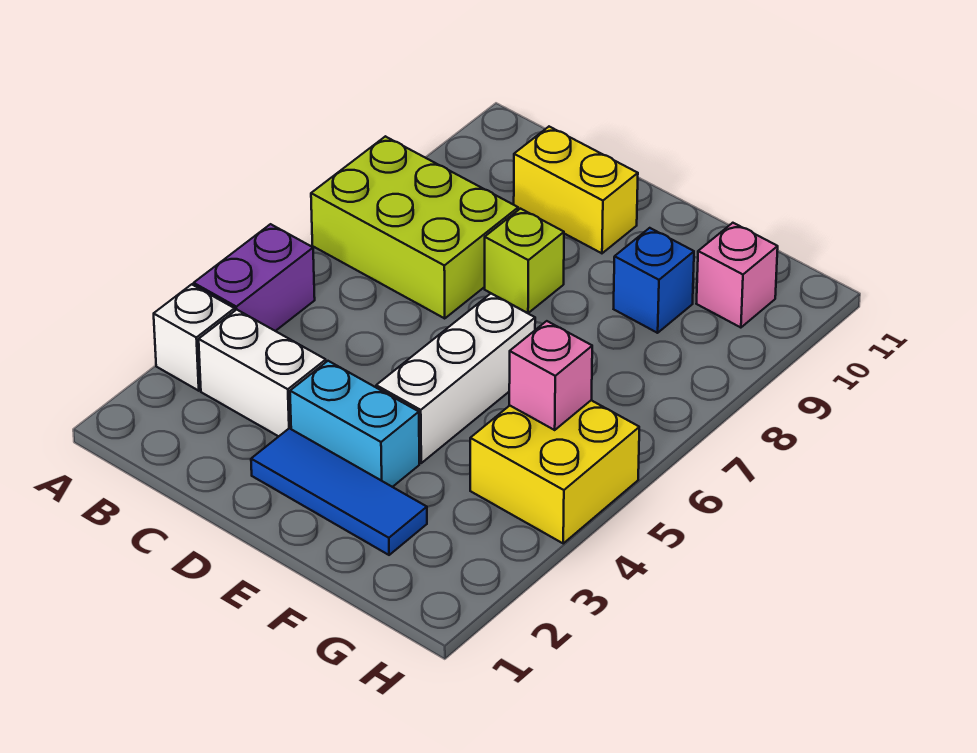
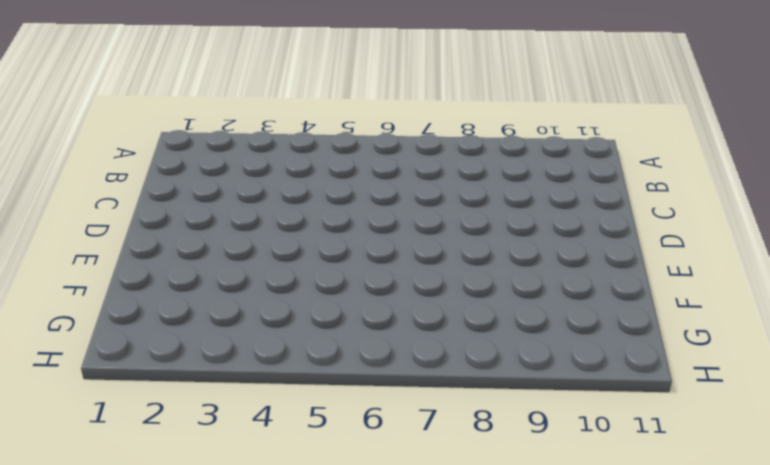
none -> white 1x1 brick [154,284,235,391]
none -> purple 1x2 brick [194,224,315,331]
none -> lime 2x3 brick [311,136,518,318]

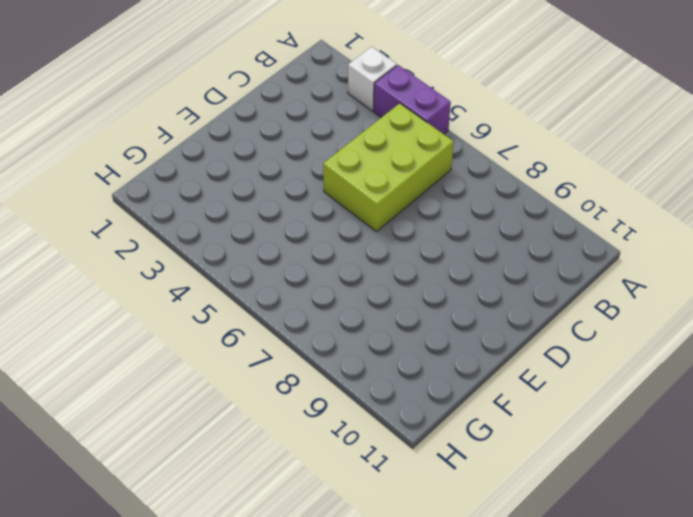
lime 2x3 brick [323,103,454,232] -> lime 2x3 brick moved to [311,136,518,318]
none -> white 1x2 brick [199,310,326,436]
none -> yellow 1x2 brick [514,127,638,253]
none -> blue 1x3 tile [251,428,427,555]

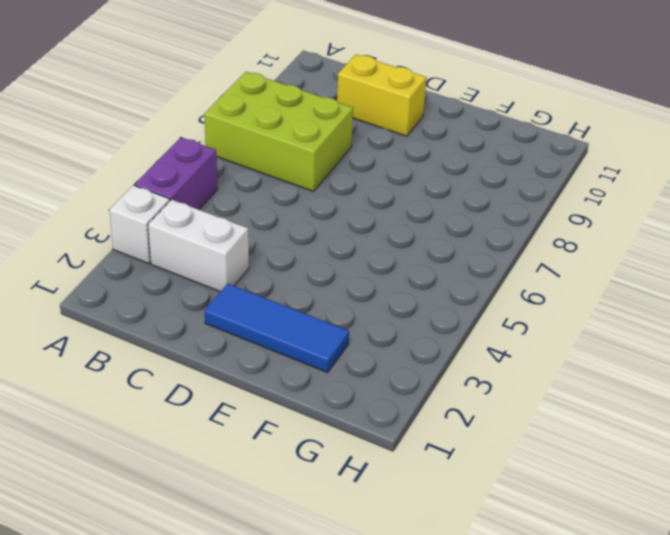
none -> cyan 1x2 brick [290,361,419,487]
none -> lime 1x1 brick [485,209,564,313]
none -> white 1x3 brick [376,294,535,463]

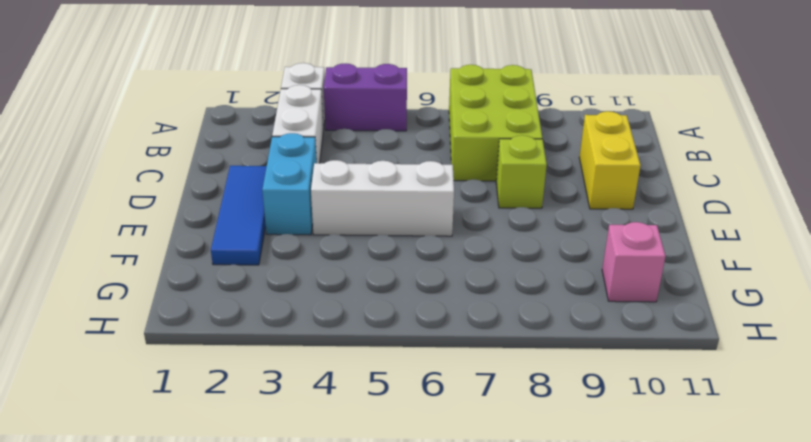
none -> blue 1x1 brick [614,228,694,333]
none -> yellow 2x2 brick [470,400,639,543]
none -> pink 1x1 brick [509,321,592,430]

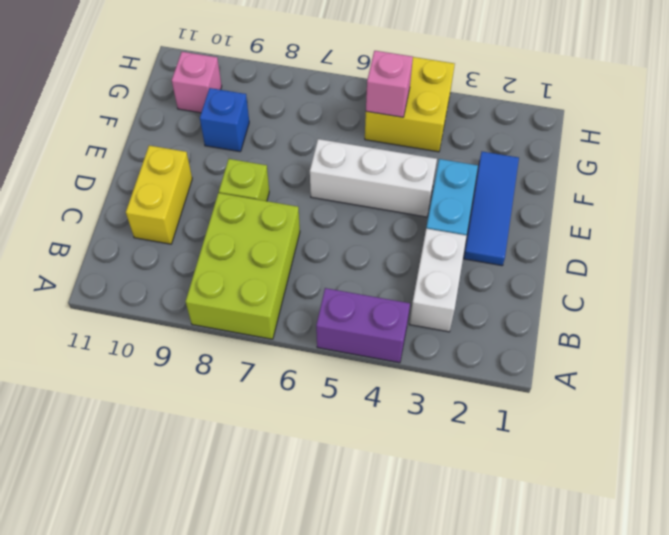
none -> white 1x1 brick [154,284,235,391]

